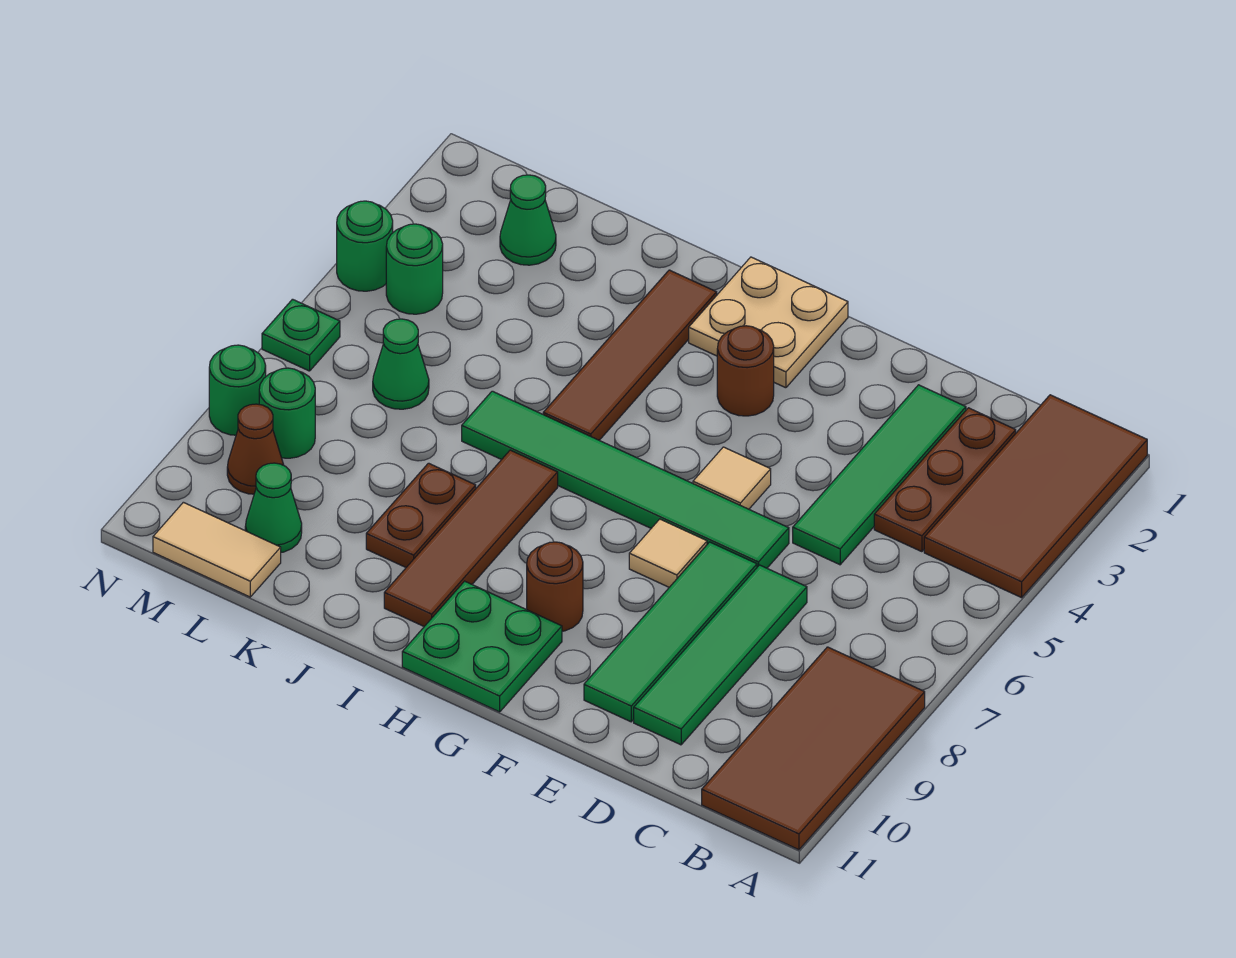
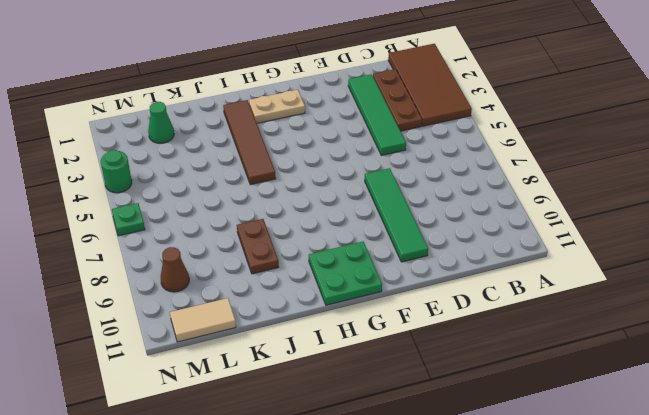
tan 1x2 plate [249,90,305,123] -> tan 2x2 plate [689,257,848,388]
none -> brown 2x4 tile [702,647,925,850]
none -> green 1x4 tile [634,565,807,745]
none -> green 1x6 tile [462,391,789,568]

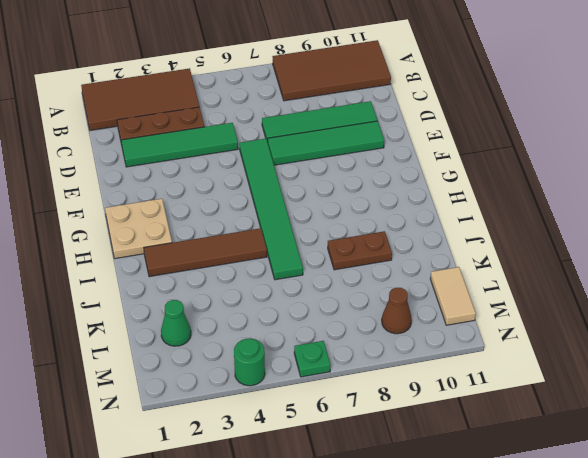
none -> tan 1x1 tile [693,447,771,509]
none -> tan 1x1 tile [629,519,707,587]
none -> brown 1x1 round brick [717,326,774,416]

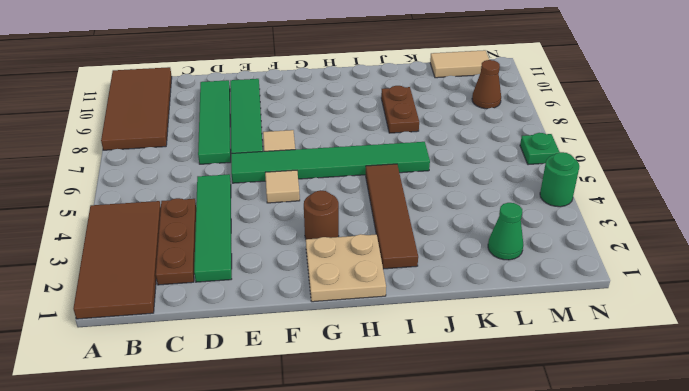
none -> brown 1x1 round brick [527,542,583,631]
none -> green 2x2 plate [402,581,562,712]
none -> brown 1x4 tile [384,450,558,626]

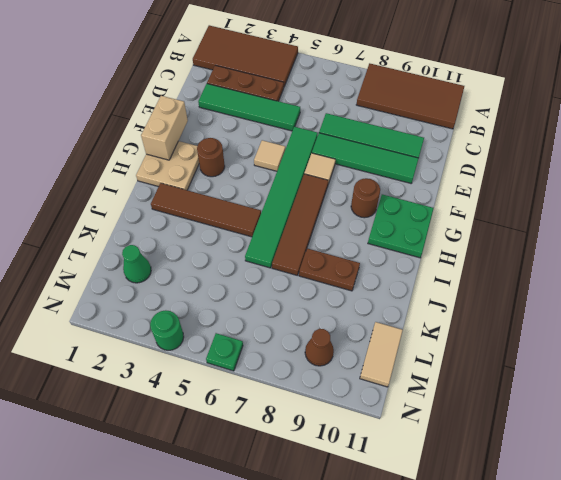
tan 1x2 brick [141,96,188,160] -> none
brown 1x4 tile [272,174,328,275] -> brown 1x4 tile turned to [384,450,558,626]
none -> green 1x1 cone [373,319,429,409]
none -> green 1x1 cone [245,463,302,552]
none -> green 1x1 round brick [386,224,443,314]

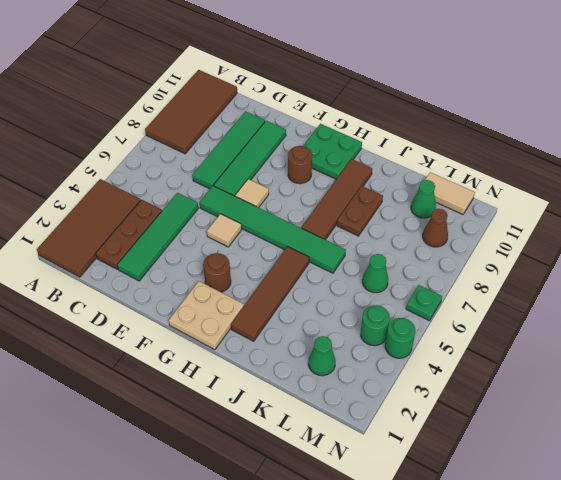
none -> green 1x1 round brick [259,368,315,458]
none -> green 1x1 round brick [209,345,266,435]

